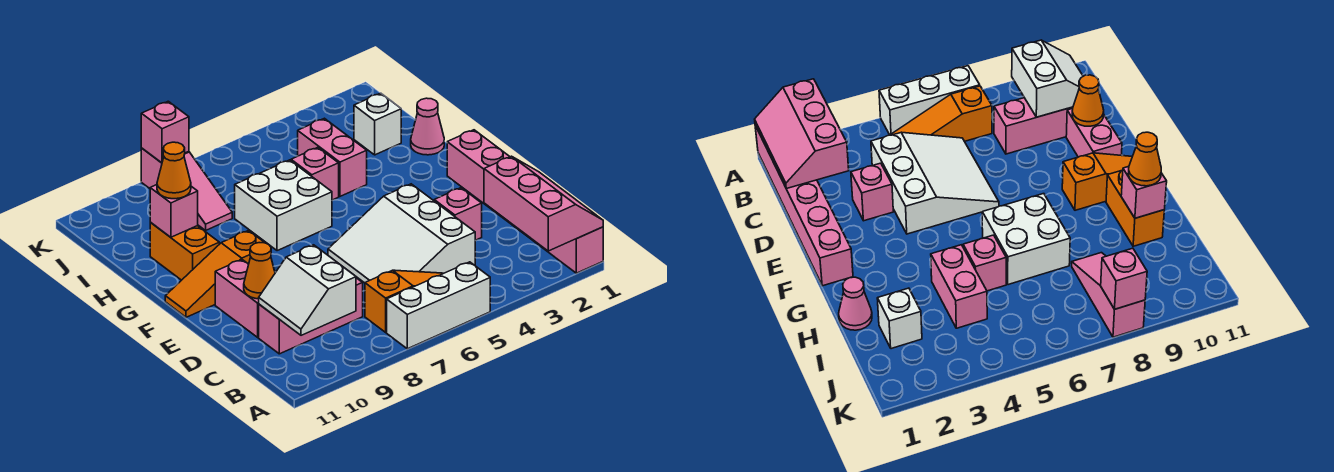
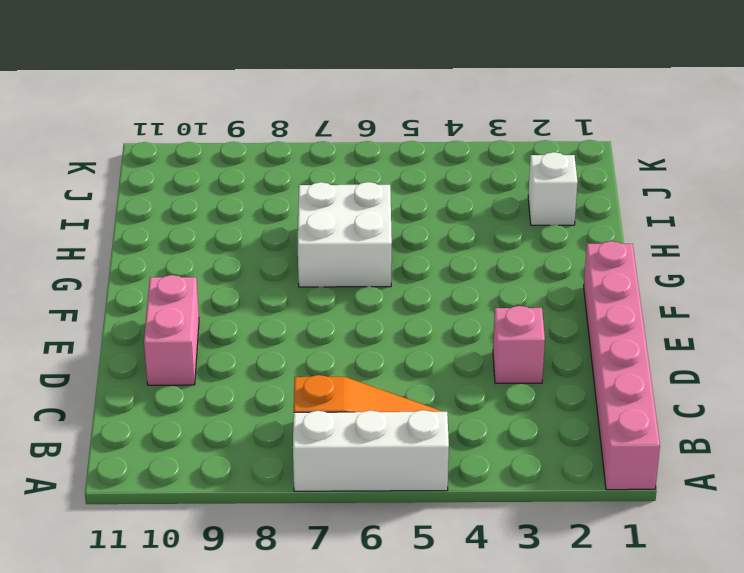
none -> white 3x3 slope [328,184,475,283]
none -> pink 1x3 brick [259,278,363,354]
none -> orange 1x3 slope [165,231,265,317]

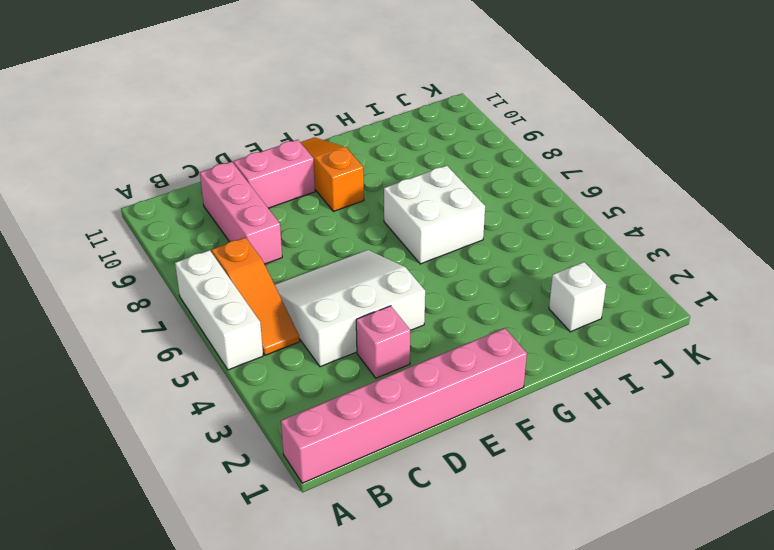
none -> orange 1x2 brick [150,222,219,280]
none -> pink 1x1 cone [411,98,444,155]
none -> pink 1x2 brick [298,118,367,196]

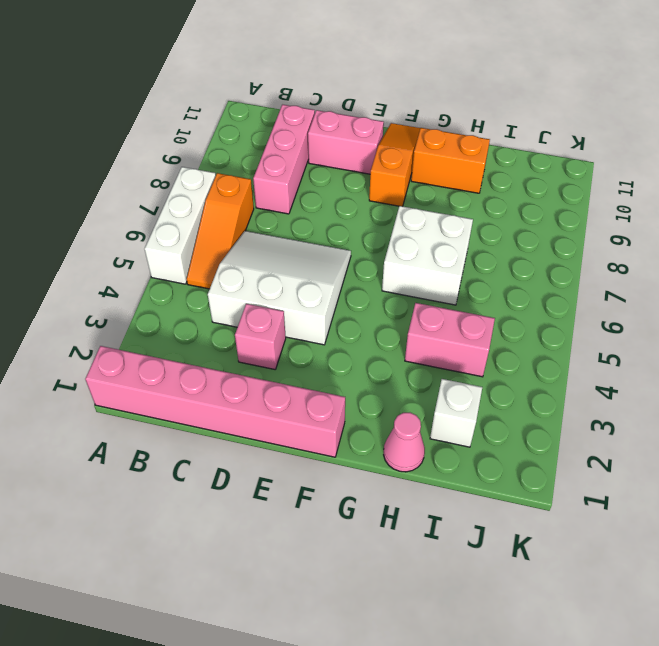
none -> pink 1x1 brick [291,147,339,200]
none -> pink 1x3 slope [141,148,232,230]
none -> pink 2x3 slope [484,156,603,251]

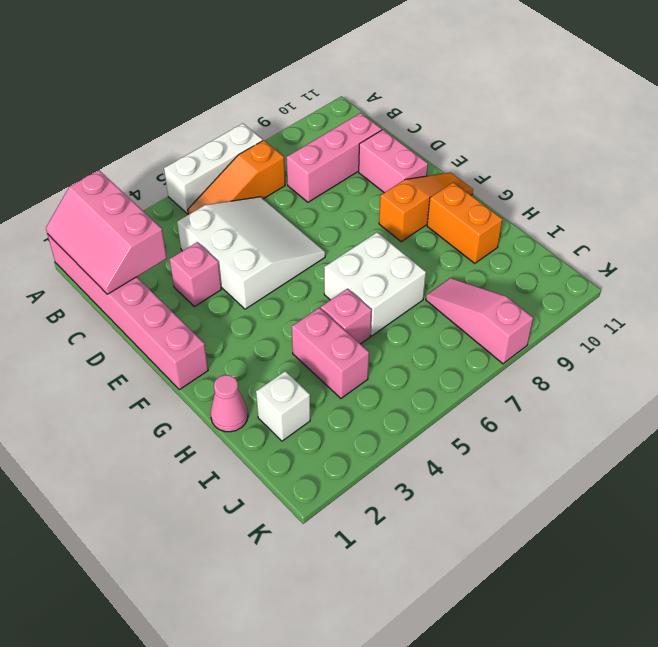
none -> white 2x2 slope [259,245,356,335]
none -> orange 1x1 cone [244,243,275,299]
none -> pink 1x1 brick [150,185,198,237]

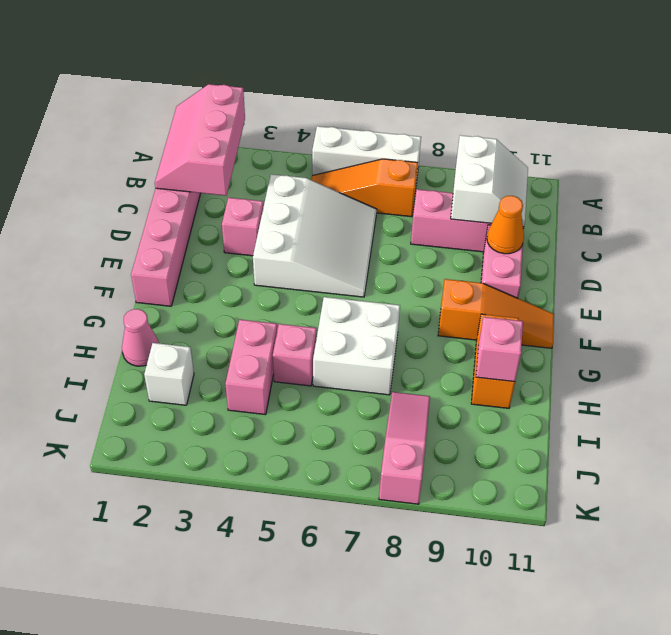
none -> pink 1x1 brick [141,101,189,163]
none -> orange 1x1 cone [157,142,191,199]

